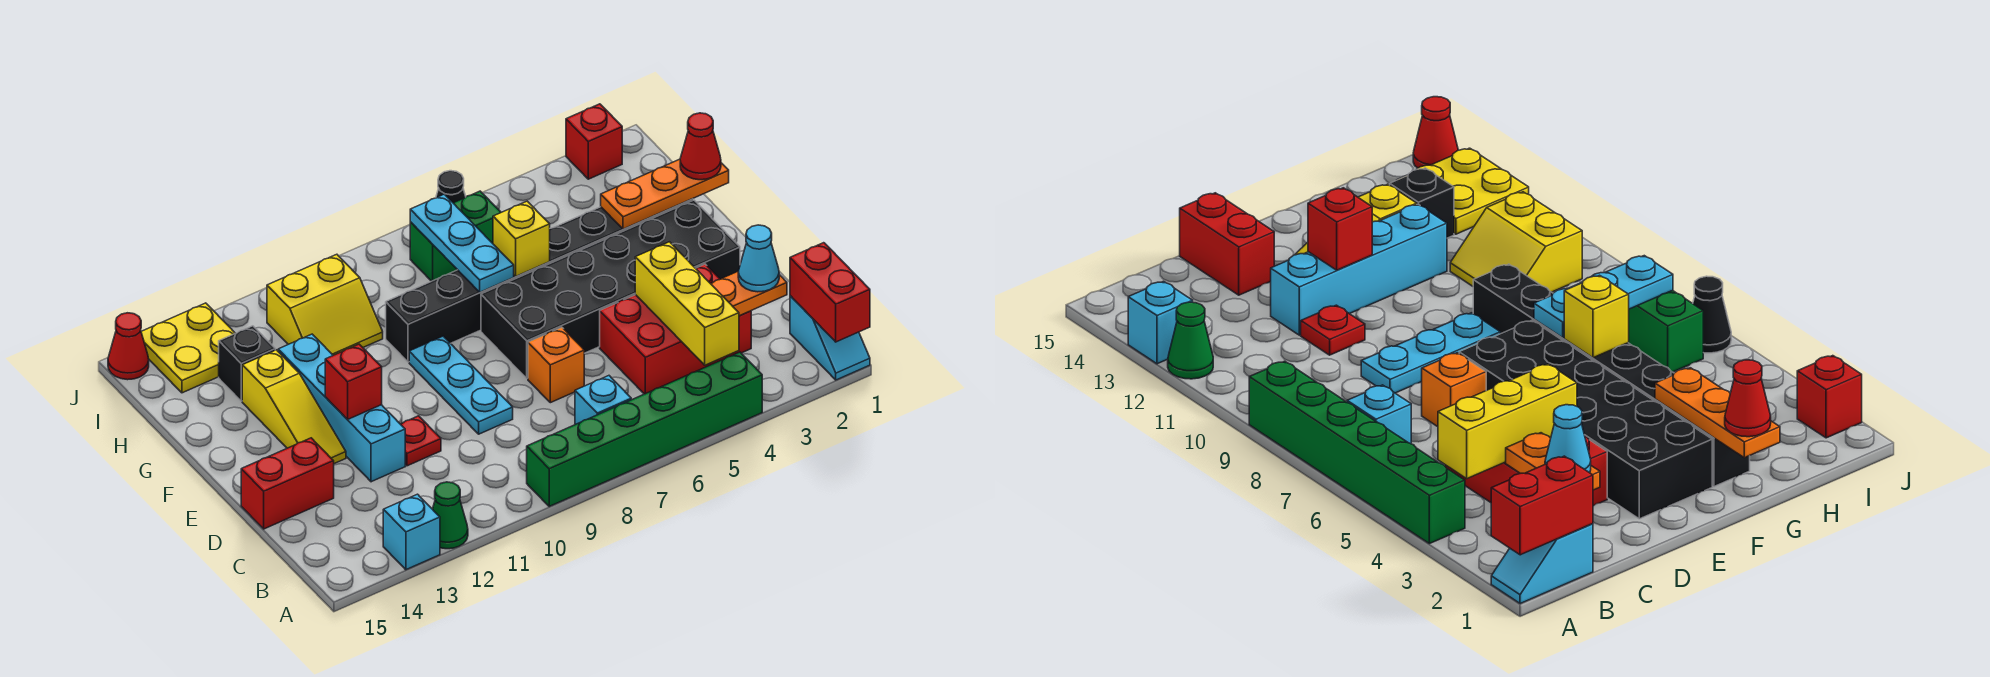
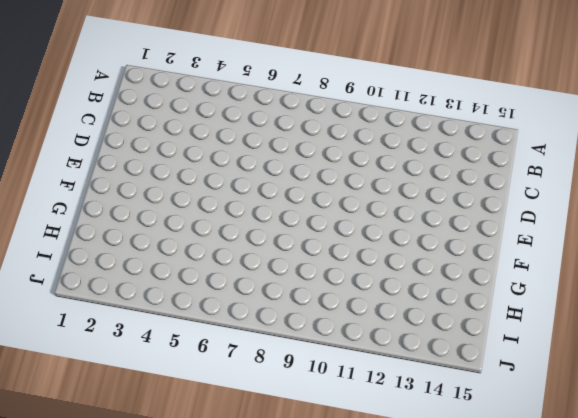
none -> cyan 1x2 slope [790,296,870,380]
none -> green 1x6 brick [527,352,762,506]
none -> green 1x1 cone [433,482,468,549]
none -> cyan 1x1 brick [383,494,440,570]

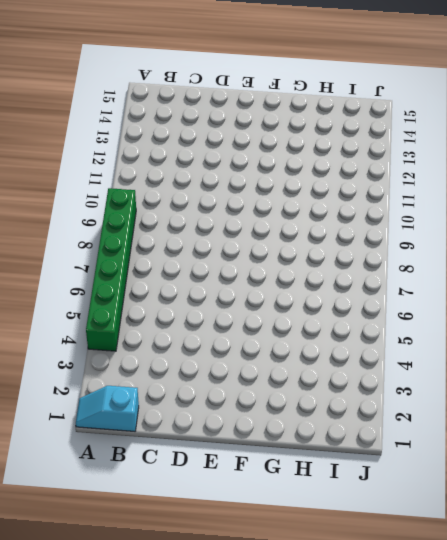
none -> green 1x1 cone [433,482,468,549]
none -> cyan 1x1 brick [383,494,440,570]
none -> cyan 1x1 brick [575,376,631,425]
none -> red 2x3 brick [600,264,751,394]

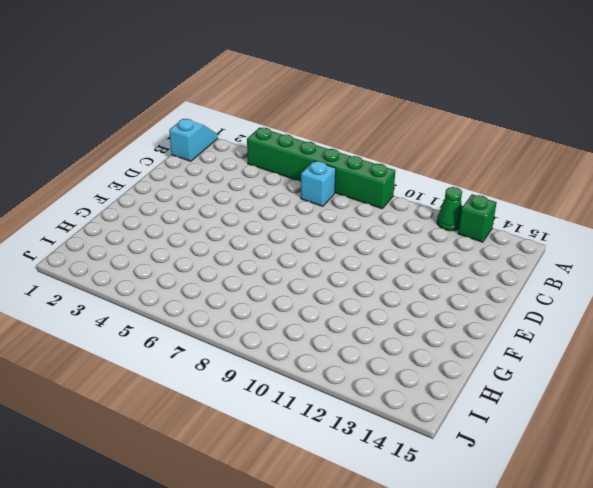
green 1x1 brick [458,194,497,242] -> cyan 1x1 brick [383,494,440,570]
none -> red 2x3 brick [600,264,751,394]
none -> orange 1x1 brick [528,327,584,403]
none -> cyan 1x3 plate [409,336,513,434]
none -> red 1x1 plate [401,416,441,466]

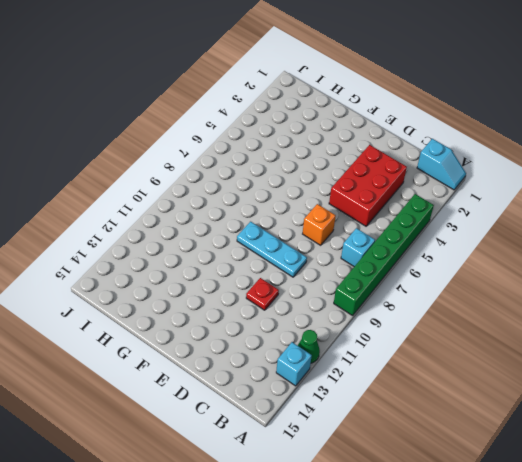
none -> cyan 1x4 brick [278,334,405,482]
none -> red 1x2 brick [241,438,334,529]
none -> black 2x6 brick [481,200,740,378]
none -> yellow 1x3 slope [242,350,346,464]

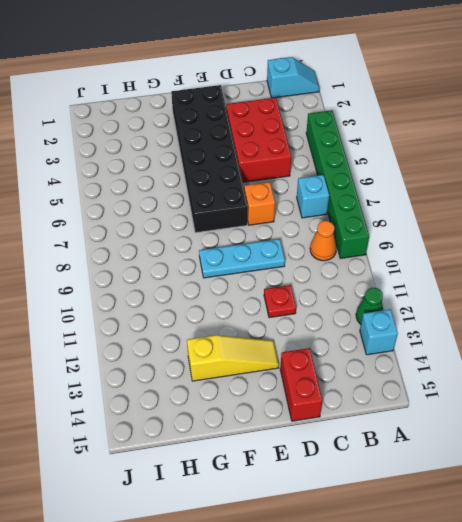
orange 1x1 cone [310,221,337,261] -> none
none -> cyan 1x4 brick [278,334,405,482]
none -> black 1x8 brick [386,199,693,362]
none -> yellow 2x2 slope [267,254,383,355]
none -> black 1x1 brick [219,326,275,401]

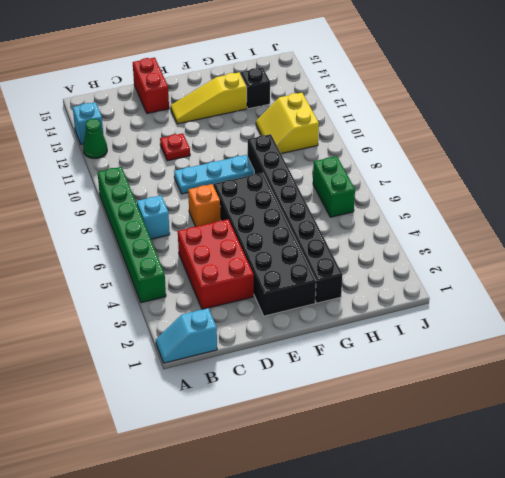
none -> cyan 1x4 brick [278,334,405,482]
none -> yellow 2x2 plate [141,303,235,393]
none -> red 1x1 brick [566,104,622,179]
none -> black 1x1 cone [436,171,466,203]

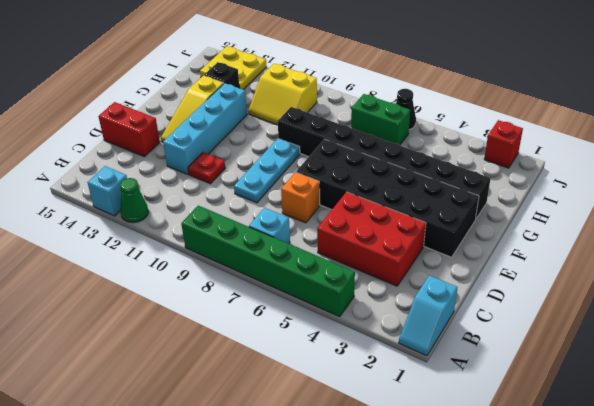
none -> red 1x1 cone [108,313,149,380]
none -> red 1x2 brick [790,243,870,342]
none -> yellow 1x3 brick [635,242,739,365]
none -> orange 1x2 plate [710,272,787,316]

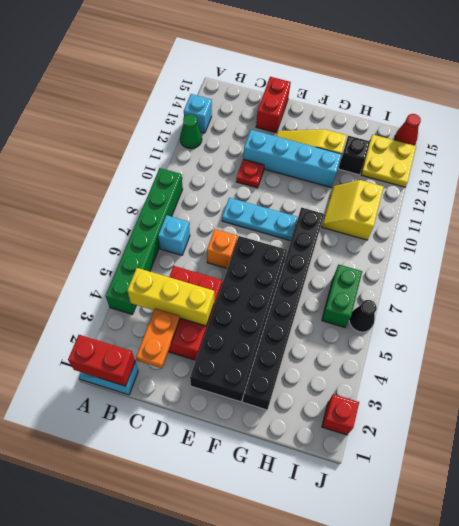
none -> red 1x1 brick [325,344,382,420]
none -> orange 1x3 plate [601,159,729,229]
none -> yellow 1x1 brick [493,201,550,276]
none -> cyan 1x3 plate [410,194,514,292]

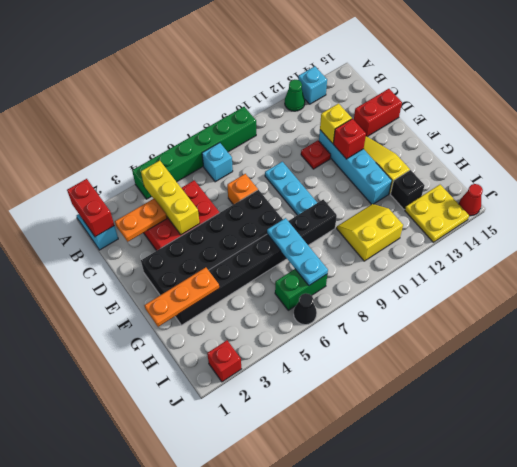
yellow 1x1 brick [320,104,352,143] -> yellow 1x1 brick moved to [493,201,550,276]
none -> cyan 1x1 cone [738,225,779,292]
none -> red 1x1 cone [680,113,721,180]

